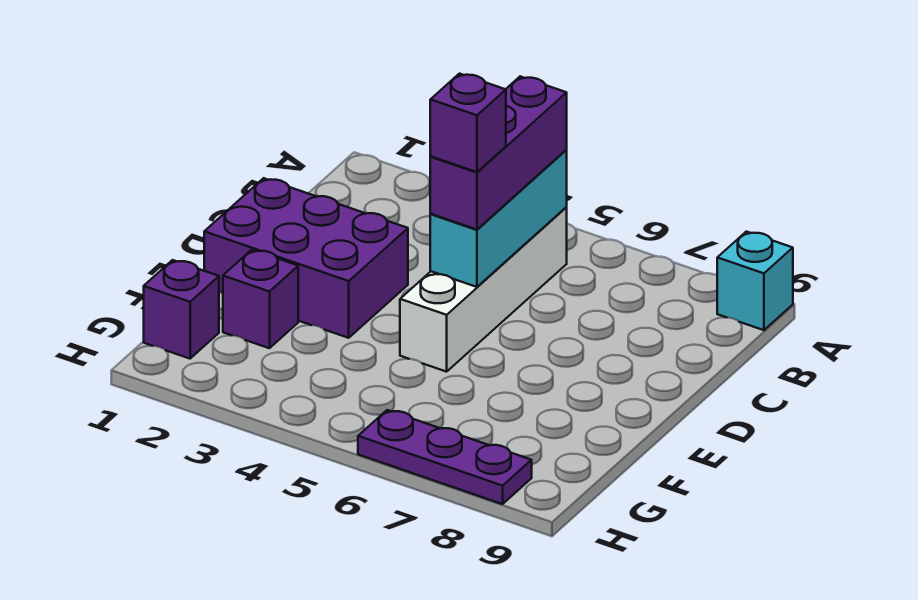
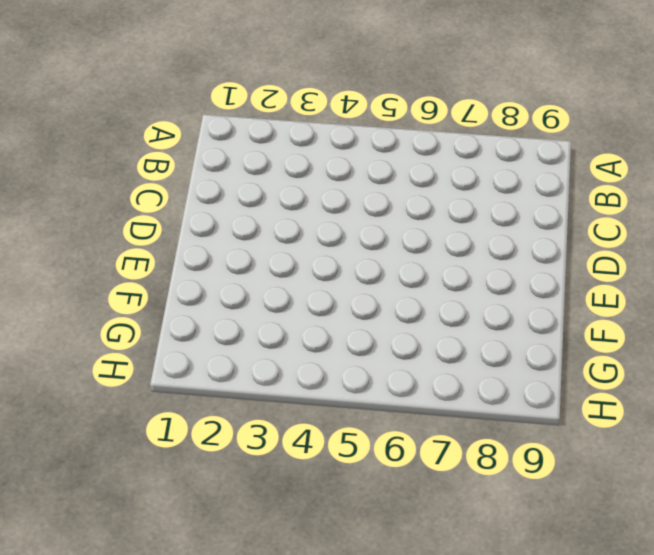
none -> cyan 1x1 brick [717,232,793,330]
none -> white 1x4 brick [400,208,567,372]

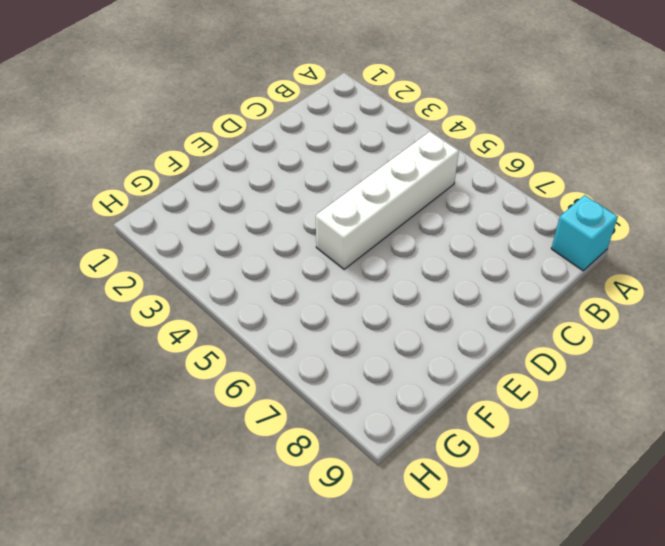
none -> purple 2x3 brick [204,178,408,338]
none -> purple 1x1 brick [223,250,298,348]

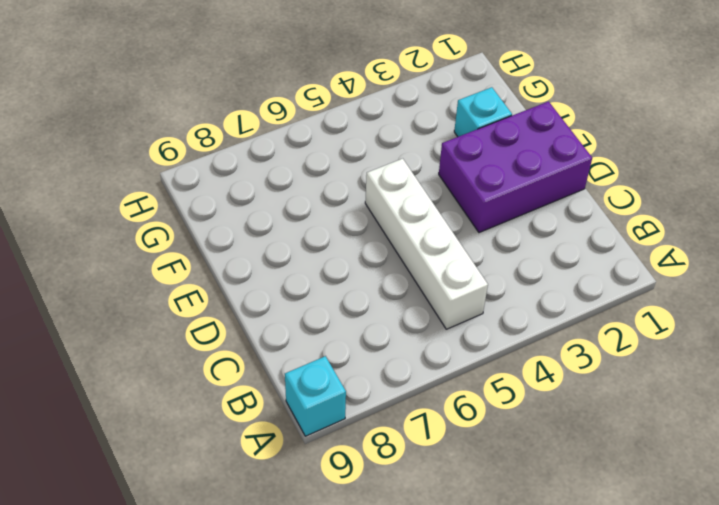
cyan 1x1 brick [454,87,512,137] -> purple 1x1 brick [223,250,298,348]
none -> purple 1x1 brick [144,260,219,359]
none -> purple 1x3 plate [358,410,532,504]

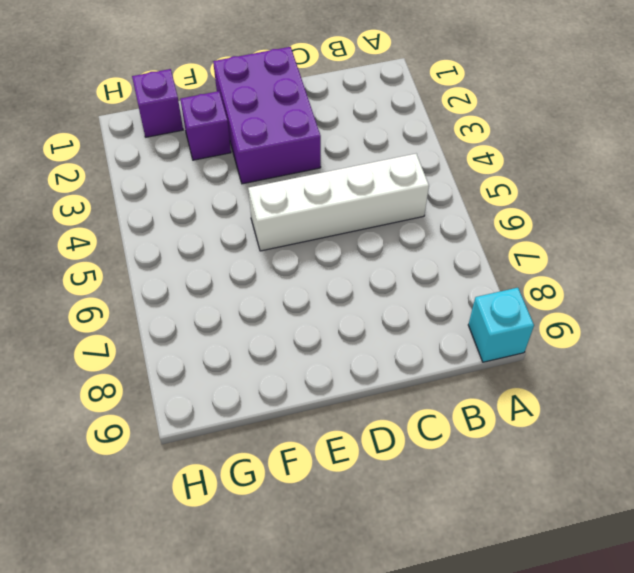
none -> purple 1x3 plate [358,410,532,504]
none -> cyan 1x3 brick [430,150,567,287]

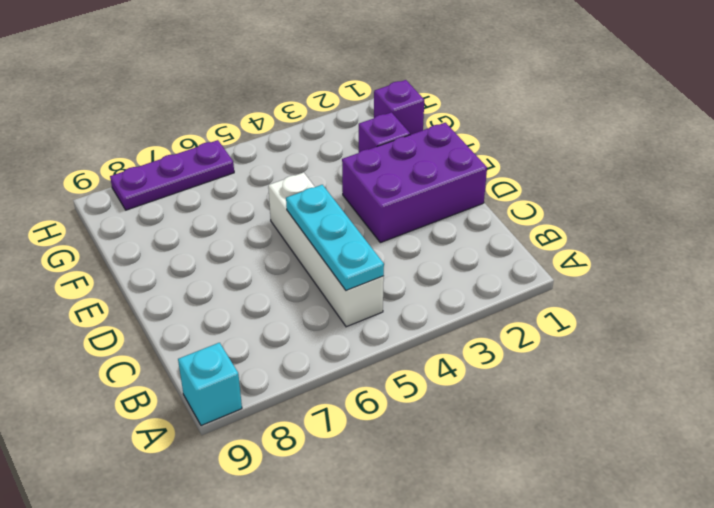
cyan 1x3 plate [286,185,384,291] -> cyan 1x3 brick [430,150,567,287]
none -> purple 1x3 brick [430,76,567,230]
none -> purple 1x1 brick [430,74,506,172]

